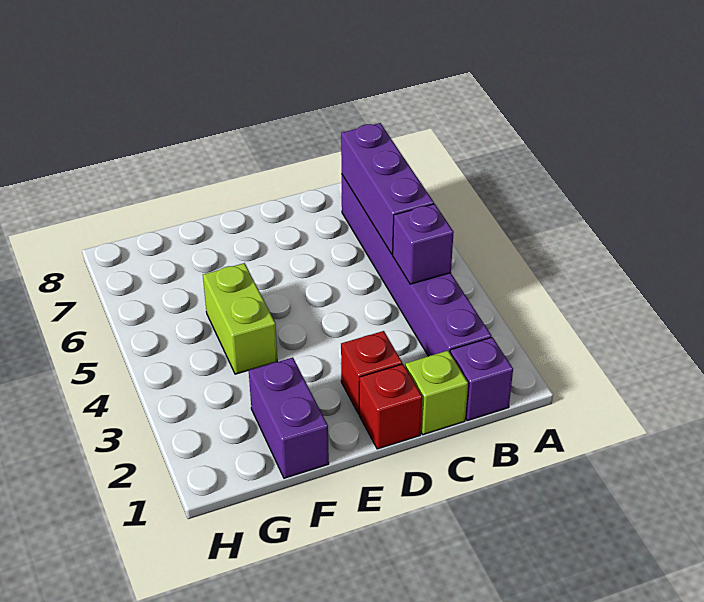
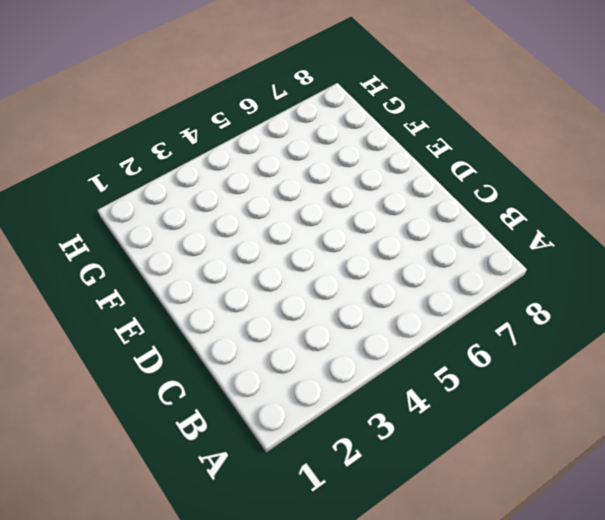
none -> purple 1x1 brick [450,337,513,421]
none -> purple 1x6 brick [342,175,491,356]

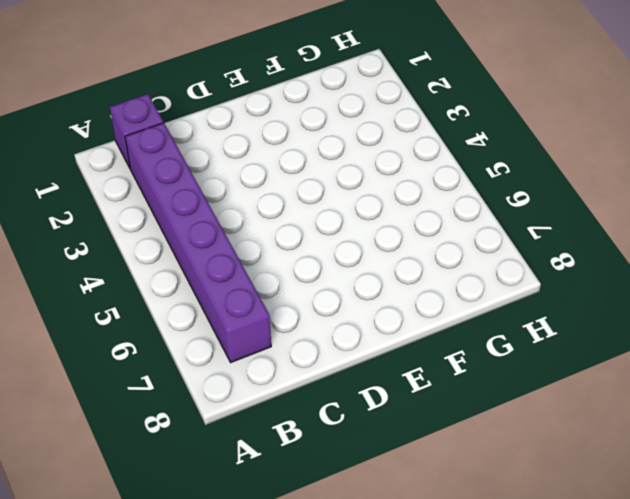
none -> lime 1x1 brick [405,351,468,435]
none -> red 1x1 brick [359,364,422,449]

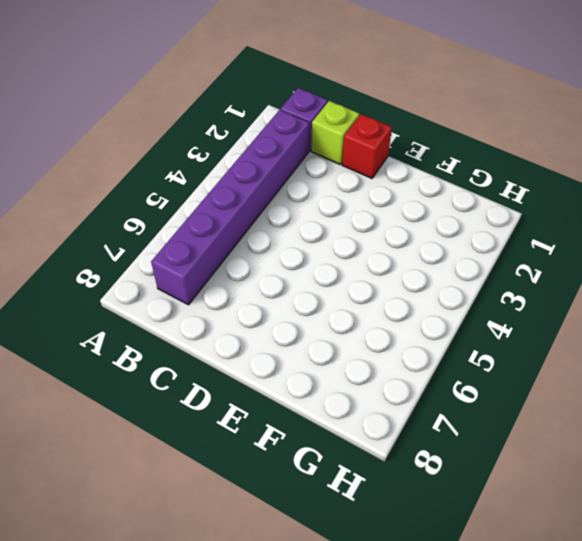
none -> red 1x1 brick [341,331,402,414]
none -> purple 1x2 brick [249,358,329,478]

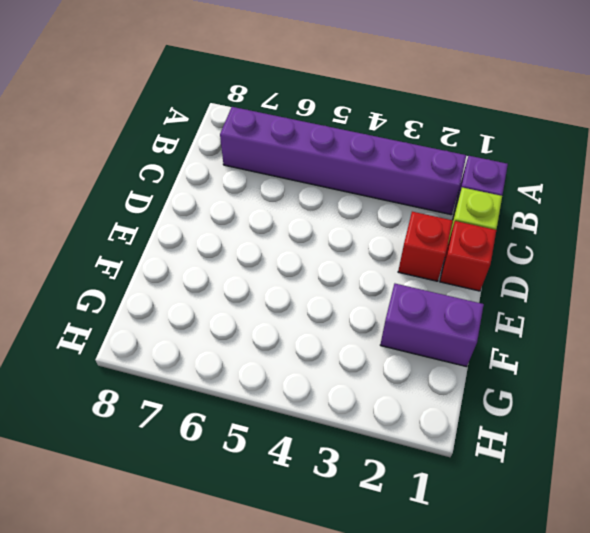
none -> lime 1x2 brick [203,263,277,374]
none -> purple 1x1 brick [393,204,454,284]

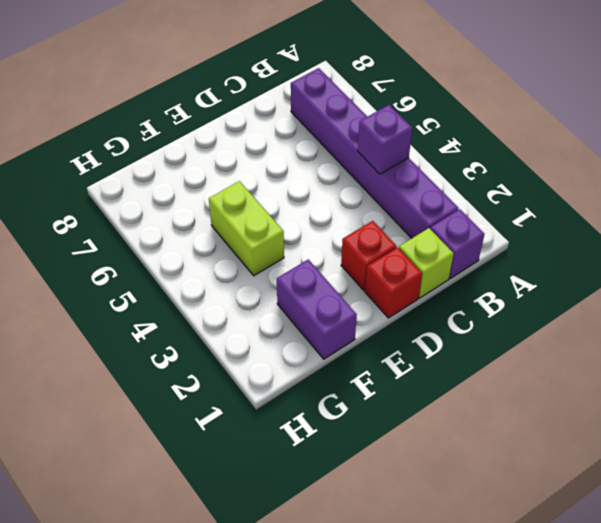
none -> purple 1x3 brick [341,123,434,254]

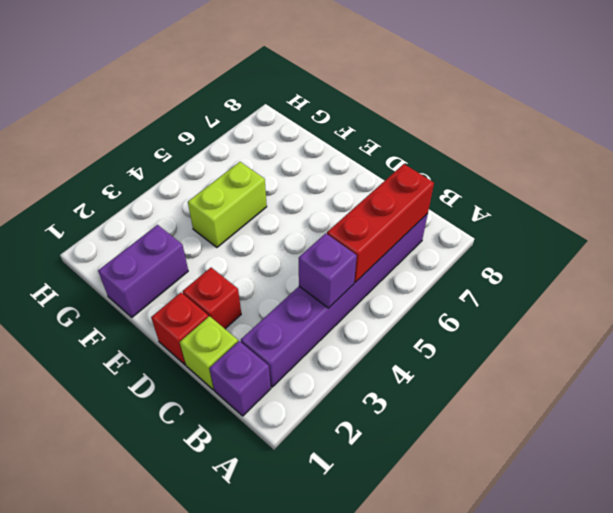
red 1x3 brick [327,164,434,282] -> purple 1x3 brick [341,123,434,254]

